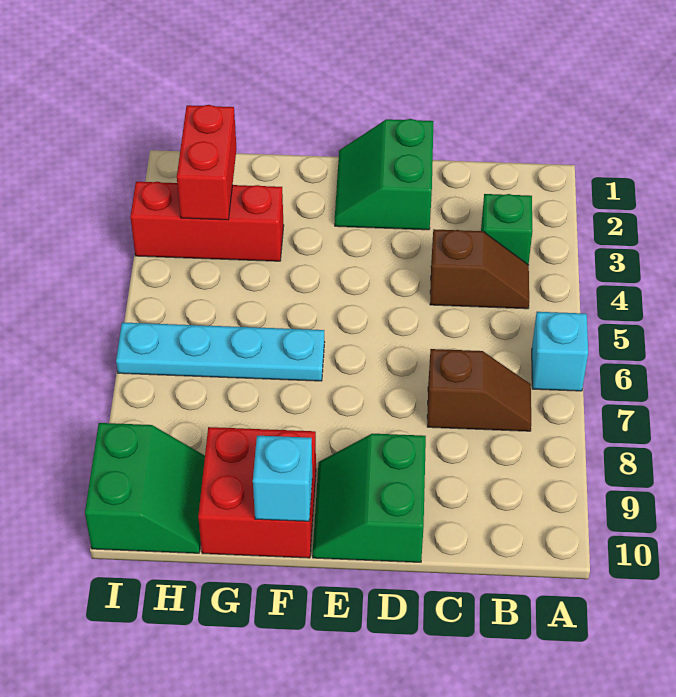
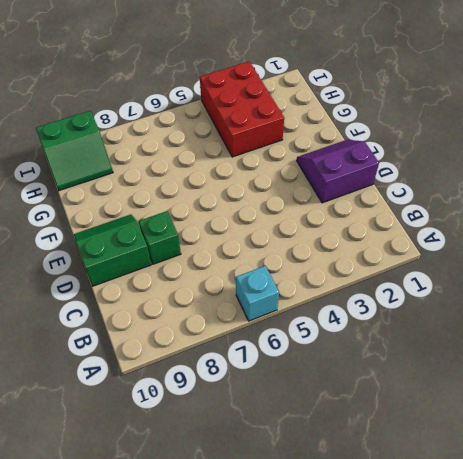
purple 2x2 slope [297,140,379,203] -> green 2x2 slope [335,119,434,230]
green 1x1 brick [139,211,181,264] -> green 1x1 brick moved to [481,194,533,265]
red 2x3 brick [200,61,284,157] -> red 1x3 brick [130,182,284,261]
none -> brown 1x2 slope [430,229,529,309]
none -> brown 1x2 slope [427,349,531,431]
none -> cyan 1x4 plate [116,322,325,381]

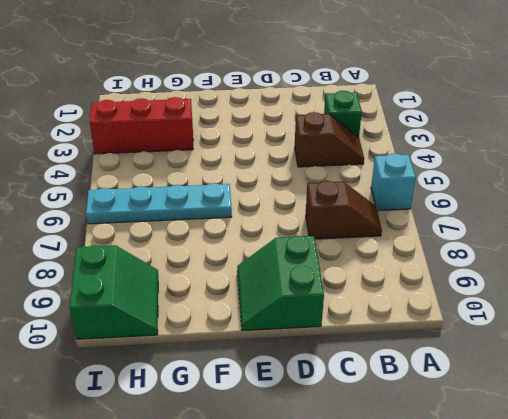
none -> green 2x2 slope [335,119,434,230]
none -> red 2x2 brick [198,427,316,558]
none -> cyan 1x1 brick [253,436,312,521]

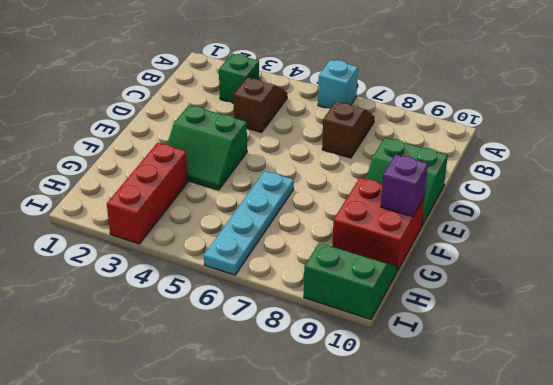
green 2x2 slope [167,105,247,190] -> green 2x2 slope moved to [335,119,434,230]
purple 1x1 brick [381,154,428,217] -> cyan 1x1 brick [253,436,312,521]
none -> red 1x2 brick [177,105,237,220]

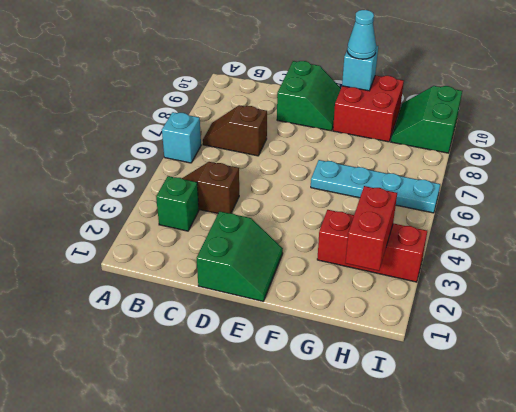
cyan 1x1 cone [347,10,376,59] -> none

